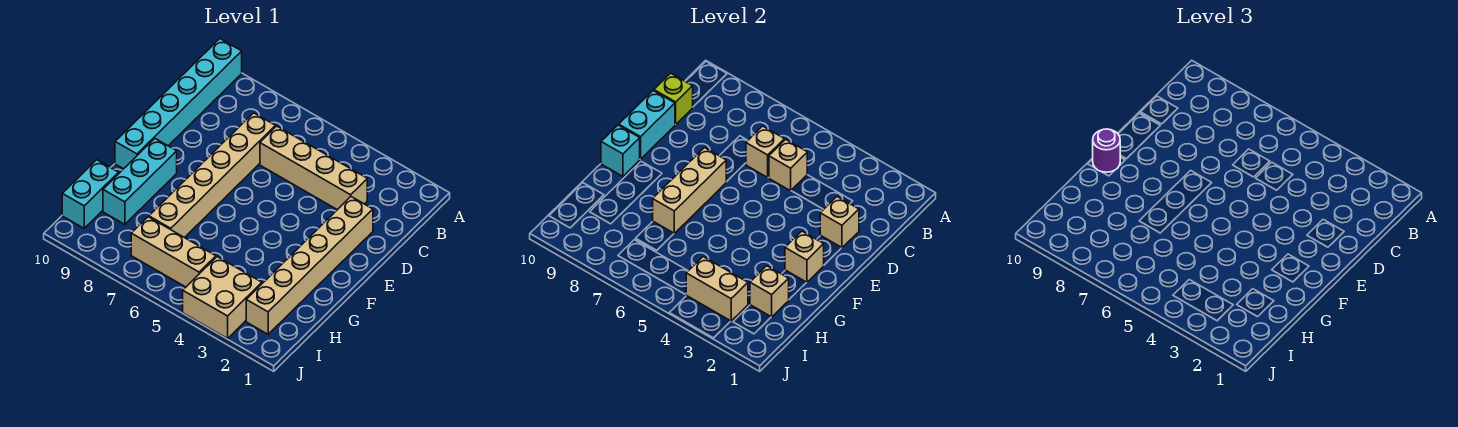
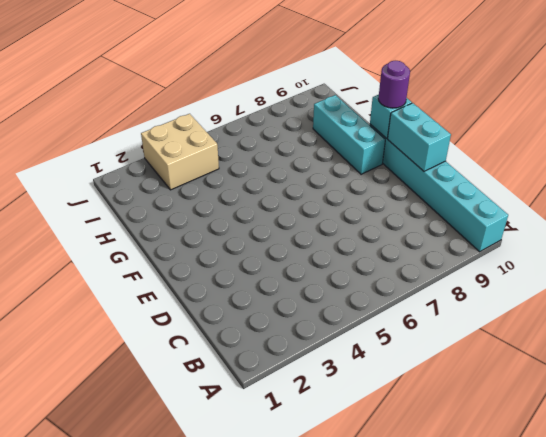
none -> tan 1x4 brick [260,126,367,210]
none -> tan 1x6 brick [149,113,276,238]
none -> tan 1x6 brick [246,197,373,334]

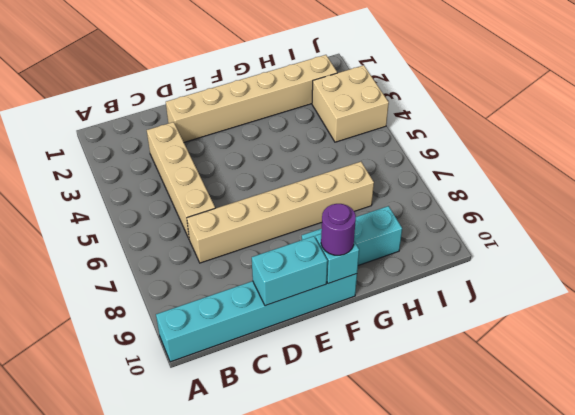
none -> cyan 1x2 brick [62,160,119,228]
none -> tan 1x3 brick [131,217,216,287]
none -> tan 1x1 brick [769,139,807,191]

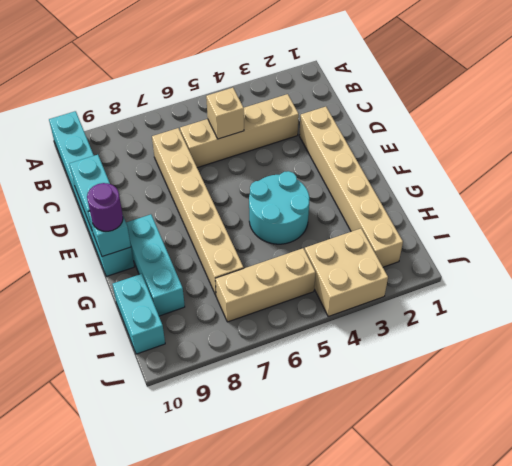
cyan 2x2 round brick [249,171,309,244] -> none
none -> tan 1x1 brick [746,126,785,177]
none -> lime 1x1 brick [654,73,693,125]
none -> tan 1x1 brick [820,197,859,248]

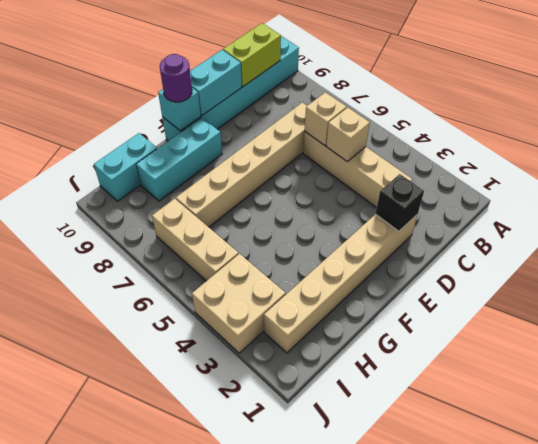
lime 1x2 brick [223,23,281,86] -> lime 1x1 brick [654,73,693,125]
black 1x1 brick [375,174,424,231] -> tan 1x1 brick [820,197,859,248]
none -> tan 1x3 brick [653,148,726,233]
none -> tan 1x1 brick [785,231,824,283]
none -> tan 1x1 brick [750,266,789,317]

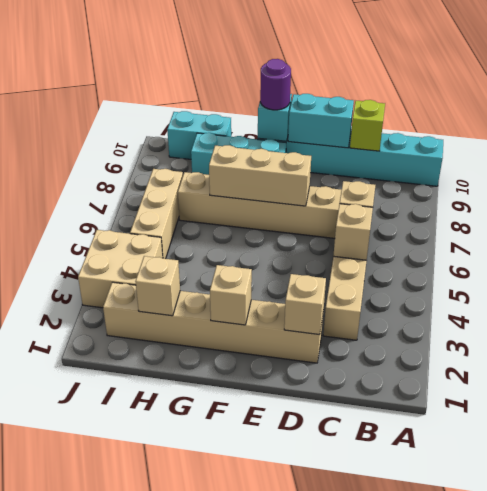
none -> tan 1x2 brick [686,257,748,321]

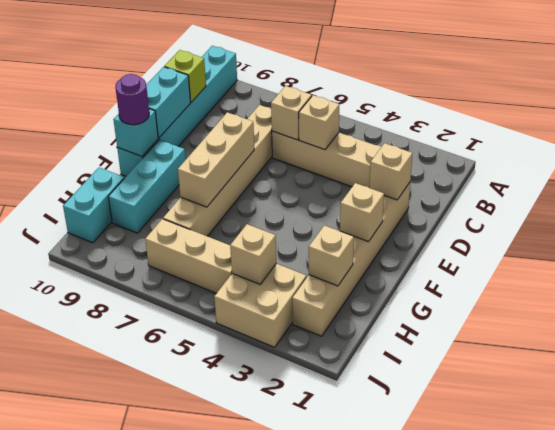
tan 1x1 brick [230,224,276,284] -> tan 1x2 brick [686,257,748,321]

